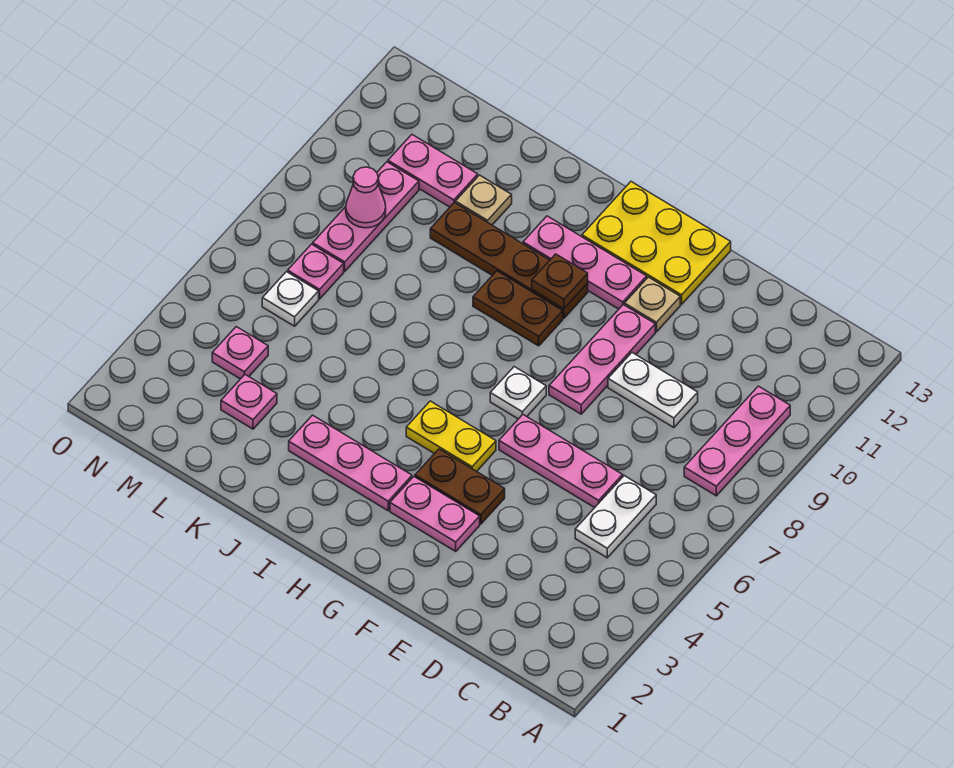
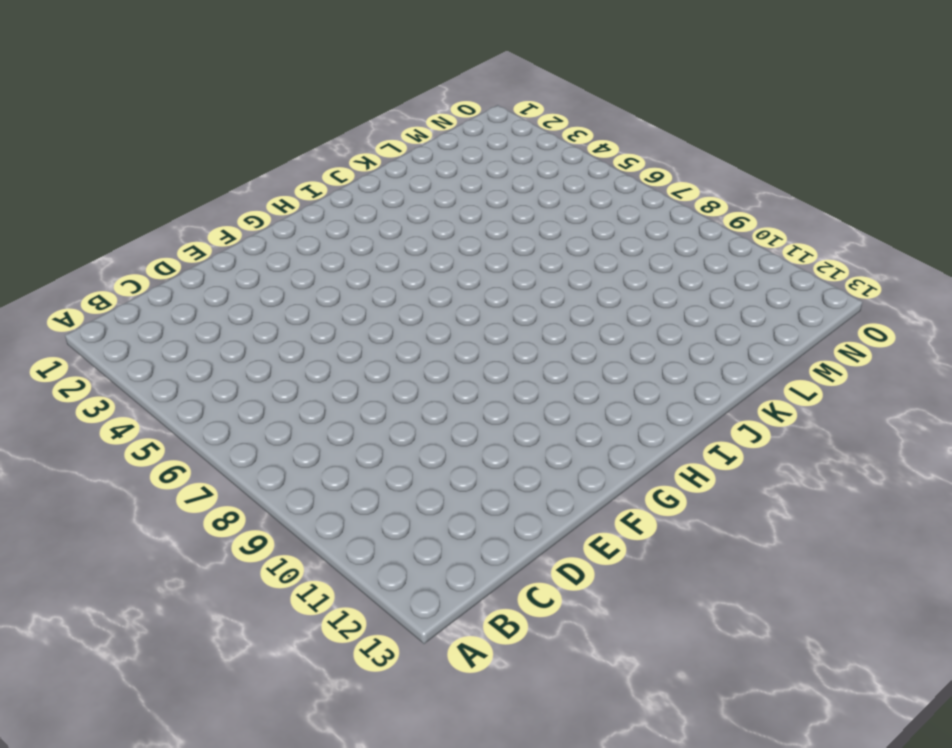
none -> pink 1x3 plate [684,386,790,496]
none -> white 1x2 plate [575,476,656,558]
none -> pink 1x3 plate [499,415,623,508]

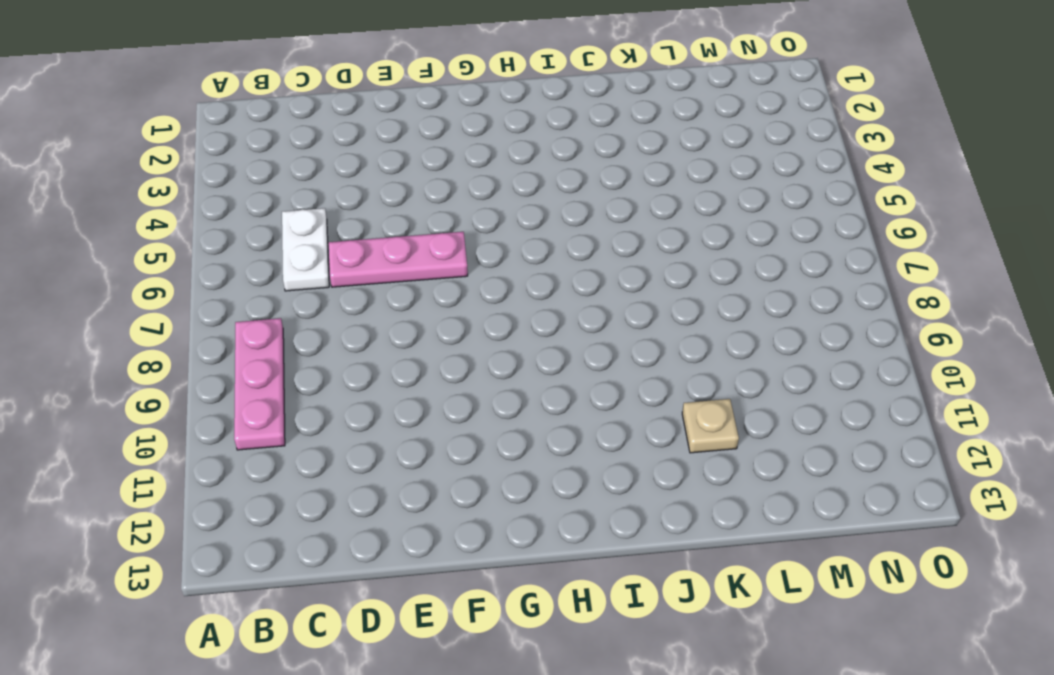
none -> white 1x2 plate [608,353,698,428]
none -> pink 1x2 plate [390,477,480,551]
none -> brown 1x2 plate [415,449,505,524]

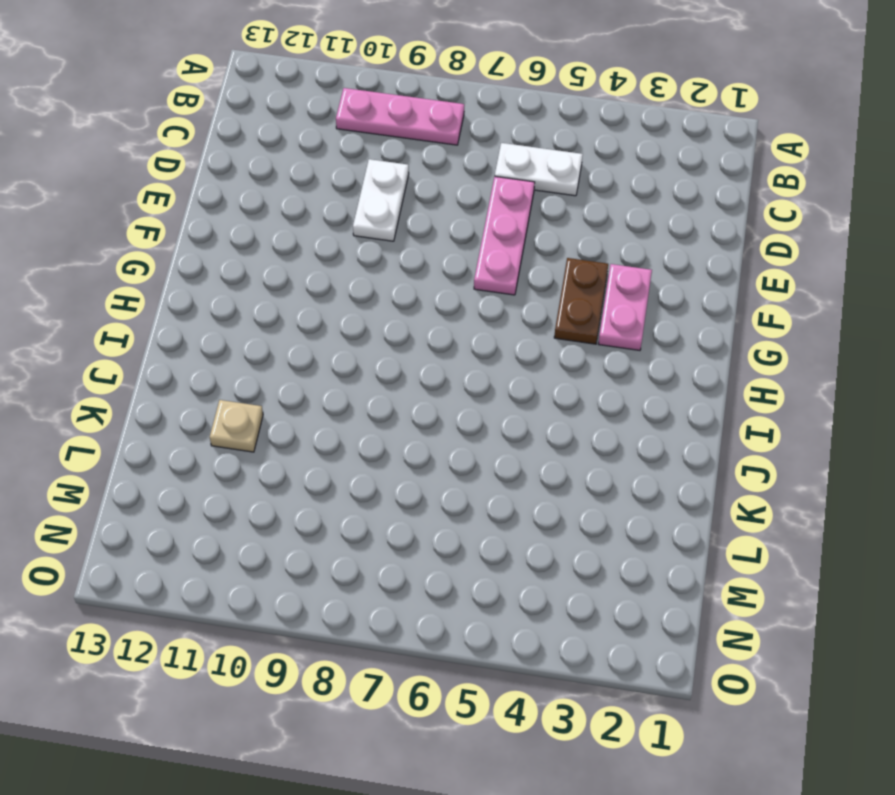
none -> pink 1x3 plate [549,305,655,414]
none -> tan 1x1 plate [624,277,680,332]
none -> yellow 2x3 plate [582,182,731,304]

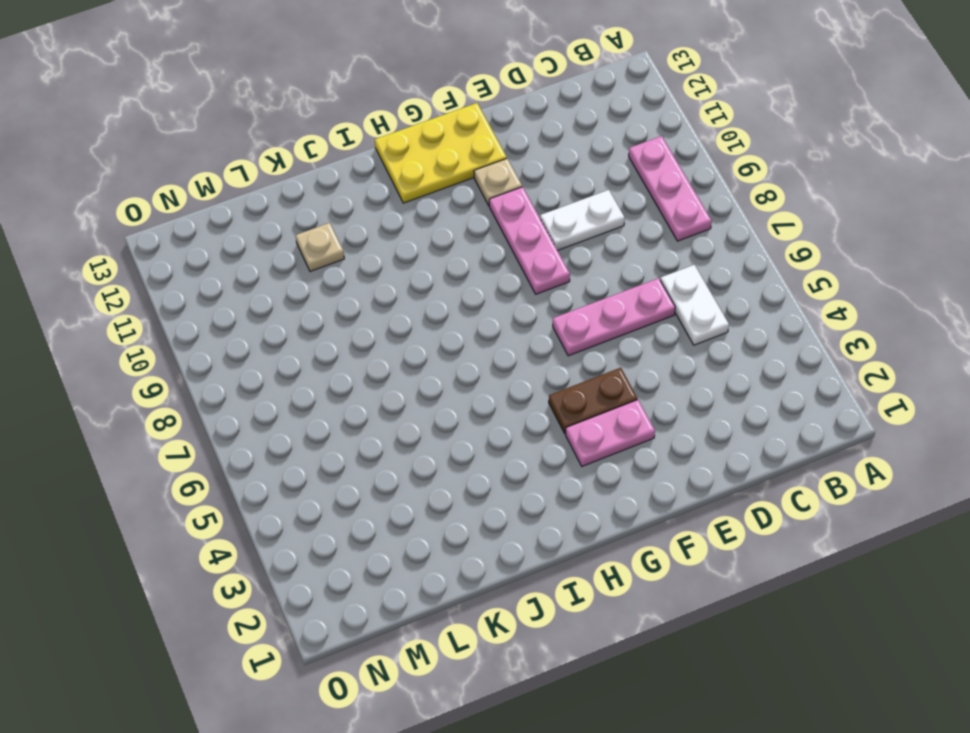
none -> yellow 1x2 plate [406,401,496,472]
none -> white 1x1 plate [490,367,546,419]
none -> pink 1x3 plate [523,216,647,309]

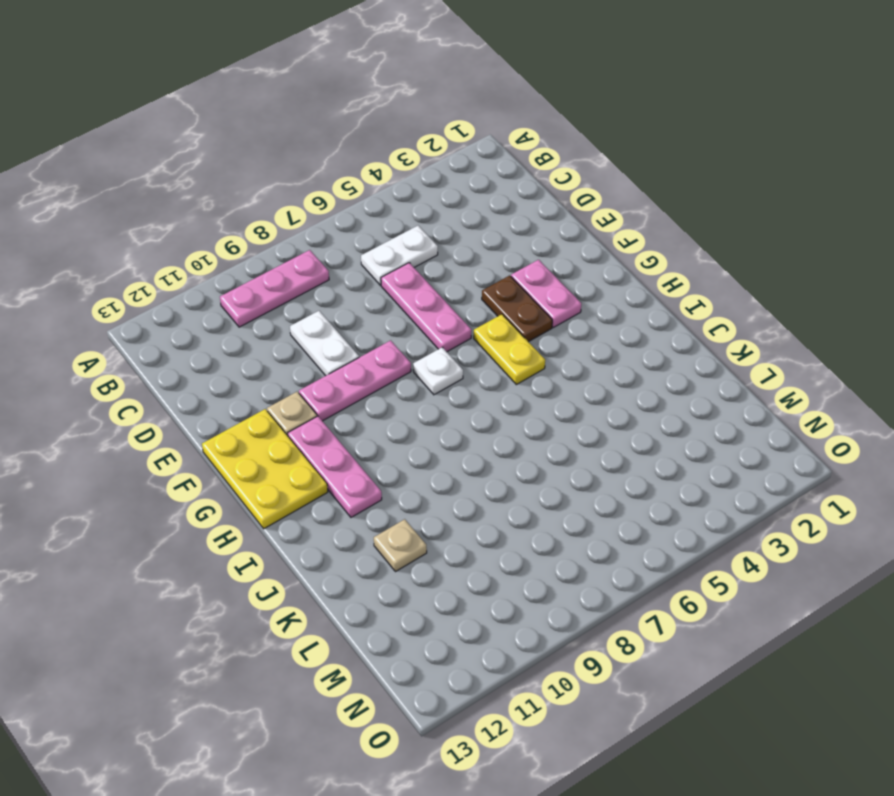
none -> pink 1x3 plate [289,415,412,511]
none -> brown 1x2 plate [473,271,563,346]
none -> brown 1x4 plate [430,203,588,318]

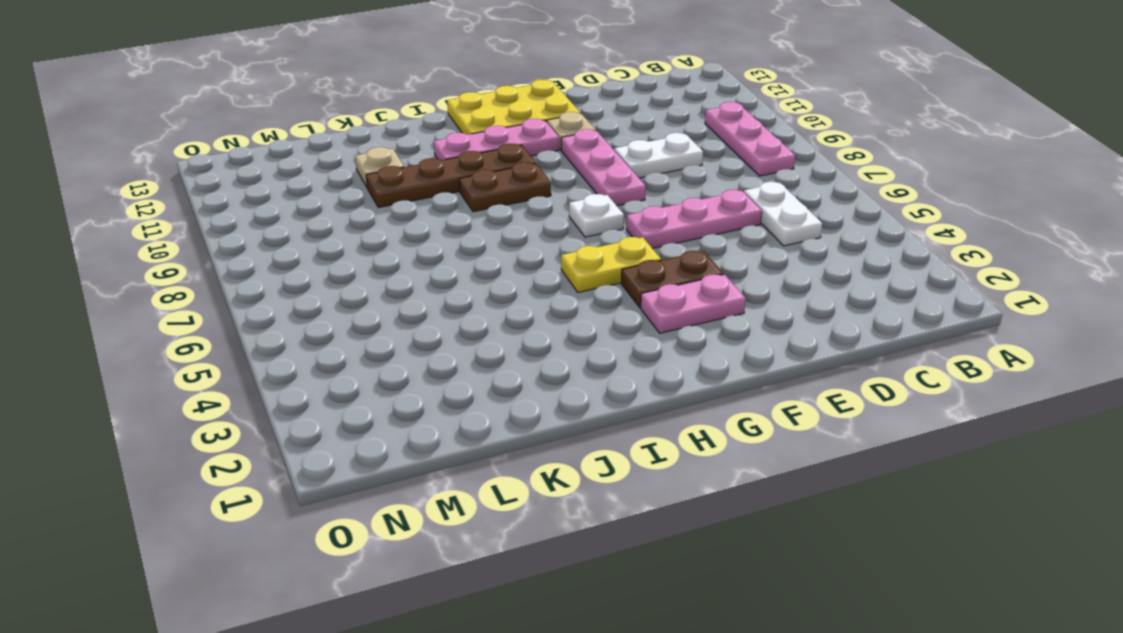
none -> pink 1x3 plate [289,415,412,511]
none -> pink 1x1 plate [221,375,277,429]
none -> pink 1x2 plate [388,135,478,207]

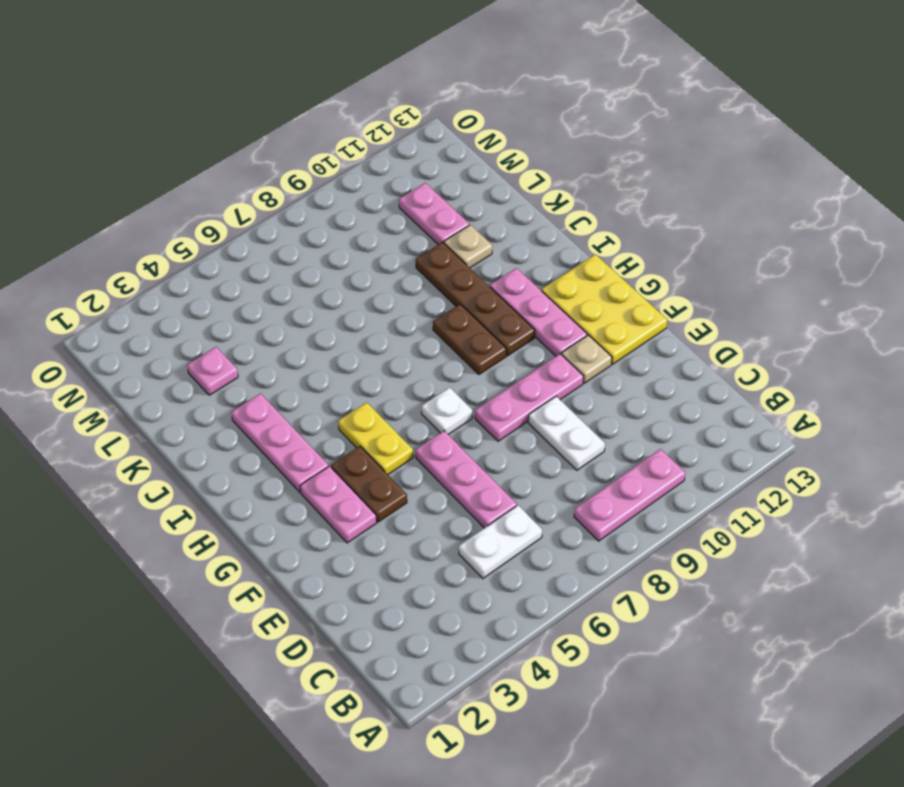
none -> pink 1x1 plate [212,327,268,379]
none -> white 1x1 plate [262,272,319,326]
none -> pink 1x1 plate [288,244,344,299]

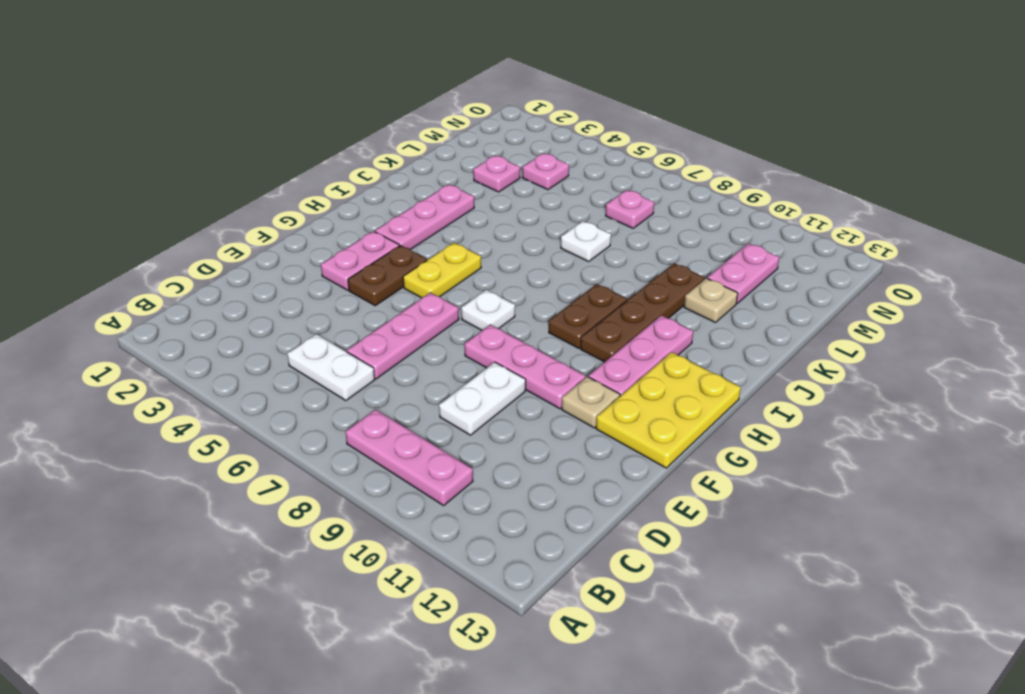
white 1x1 plate [561,221,611,261] -> white 1x1 plate moved to [262,272,319,326]
none -> pink 1x3 plate [313,162,419,271]
none -> brown 1x1 plate [532,254,588,309]
none -> pink 1x1 cone [346,167,386,228]

